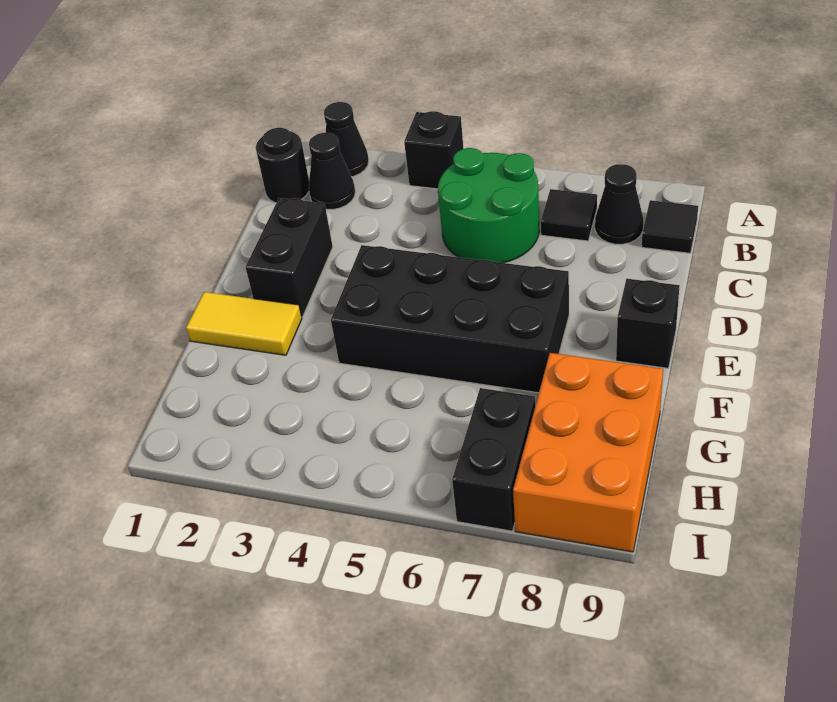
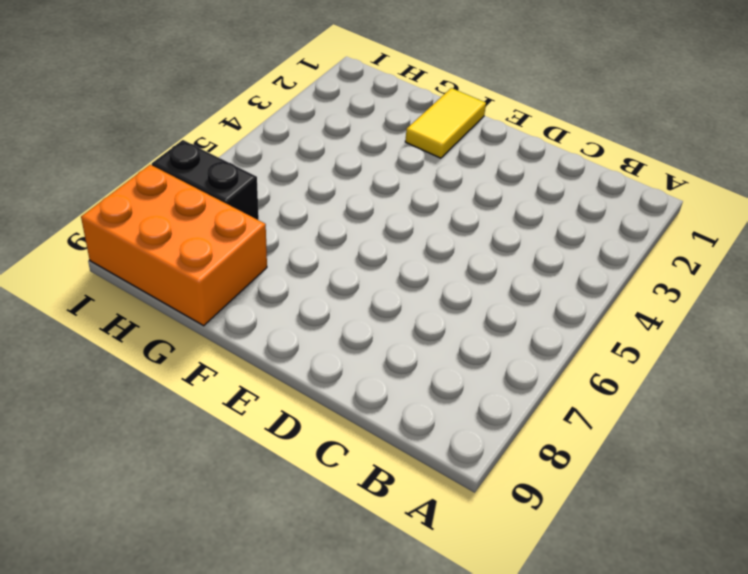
none -> black 1x1 cone [324,102,369,177]
none -> black 1x1 brick [404,111,463,189]
none -> black 1x1 round brick [256,128,309,203]

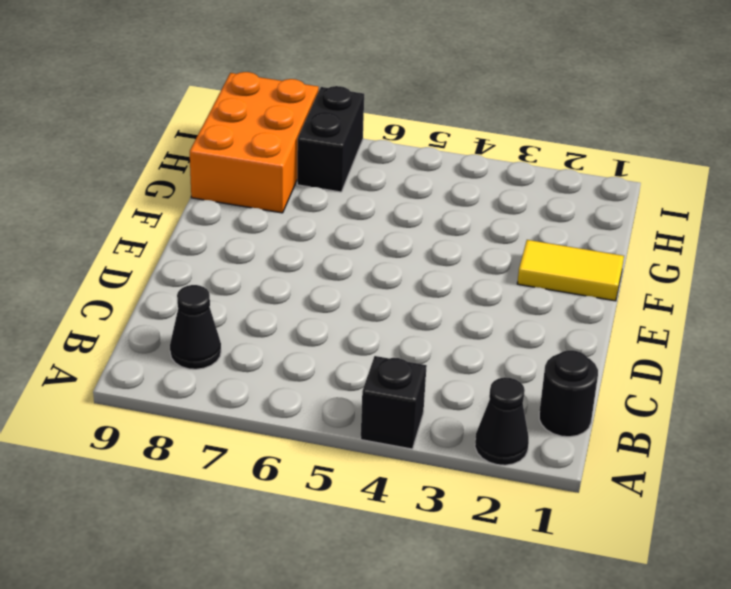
none -> black 1x1 cone [309,133,355,210]
none -> green 2x2 round brick [438,148,539,263]
none -> black 1x1 tile [541,189,597,241]

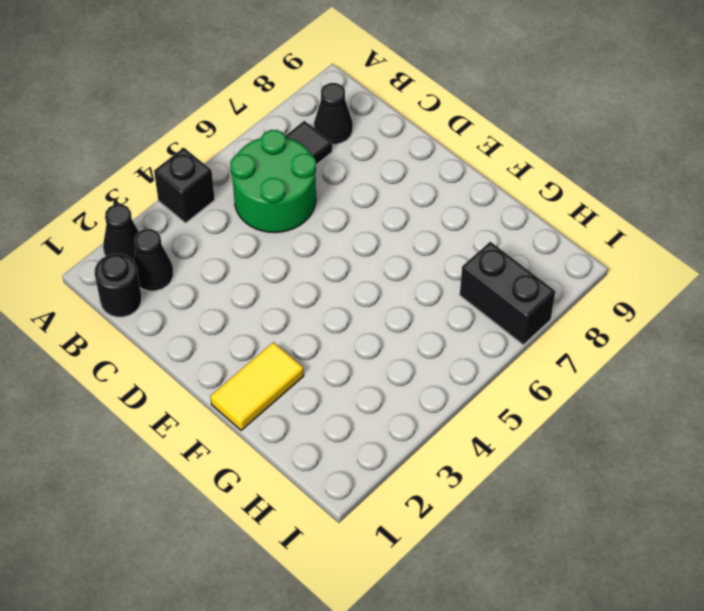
none -> black 1x1 tile [642,200,698,253]
none -> black 1x2 brick [246,198,333,317]
none -> black 2x4 brick [331,245,569,393]

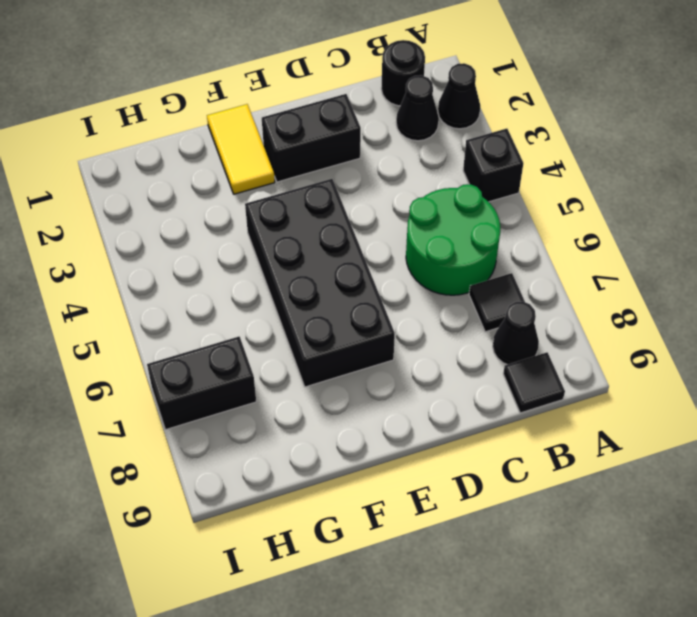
none -> black 1x1 brick [616,279,680,368]
none -> orange 2x3 brick [513,353,663,552]

